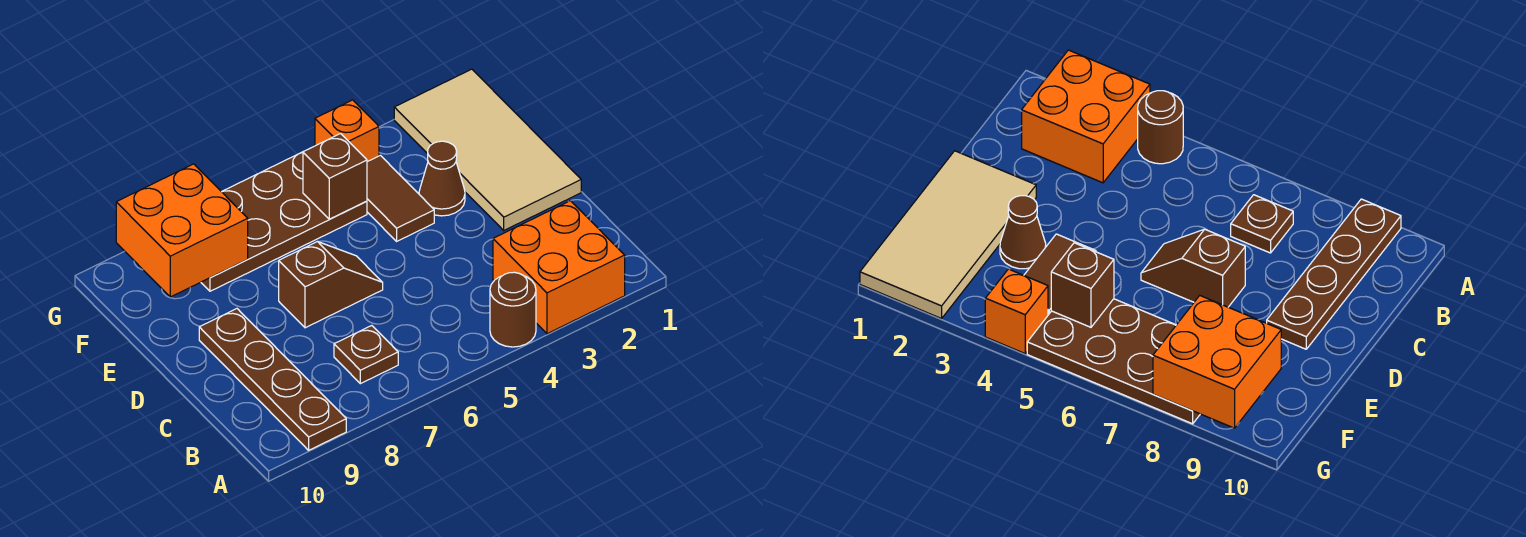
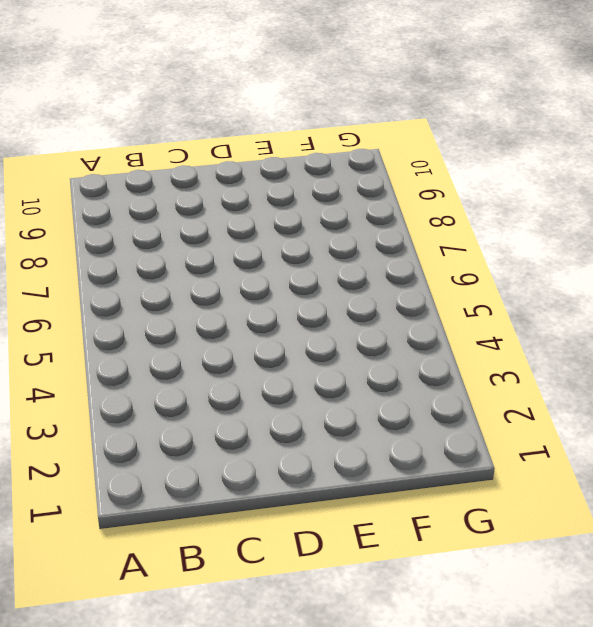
none -> orange 2x2 brick [493,201,625,334]
none -> brown 1x1 round brick [490,272,536,347]
none -> brown 1x4 plate [199,309,346,450]

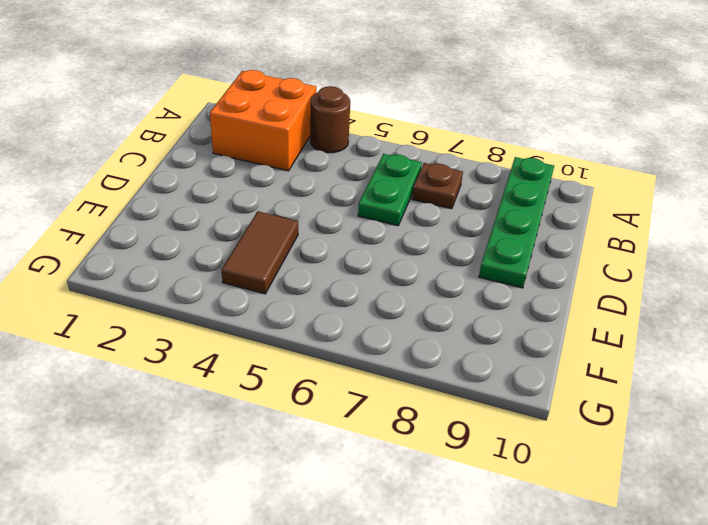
green 1x4 plate [479,157,554,288] -> brown 1x4 plate [199,309,346,450]
green 1x2 plate [358,154,422,226] -> none
none -> tan 2x4 tile [394,69,581,230]
none -> brown 1x2 slope [279,242,383,328]
none -> brown 1x1 cone [419,141,465,216]

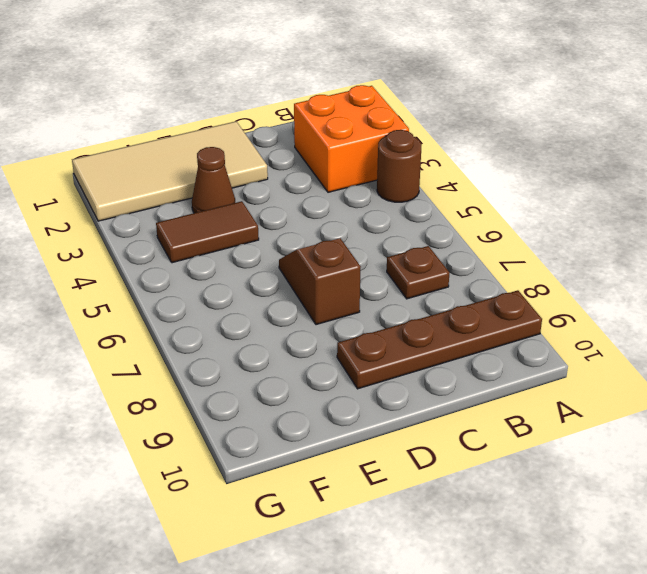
none -> brown 2x4 plate [201,152,367,291]
none -> orange 1x1 brick [315,100,379,162]
none -> brown 1x1 brick [303,134,367,219]

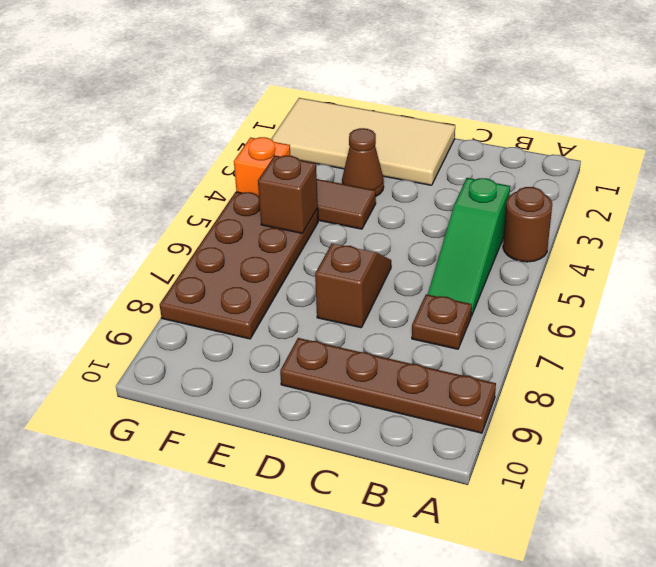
green 1x3 slope [428,178,510,316] -> none
none -> orange 2x2 brick [493,201,625,334]
none -> orange 2x2 brick [116,164,248,297]

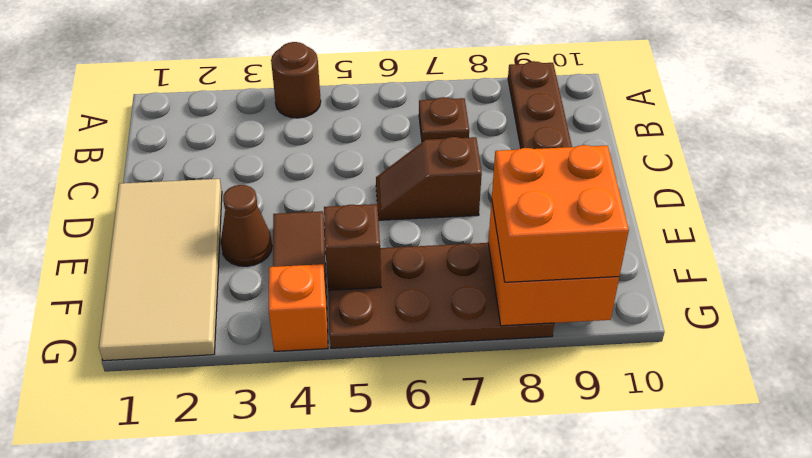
orange 2x2 brick [492,145,629,282] -> orange 2x2 brick moved to [493,201,625,334]

